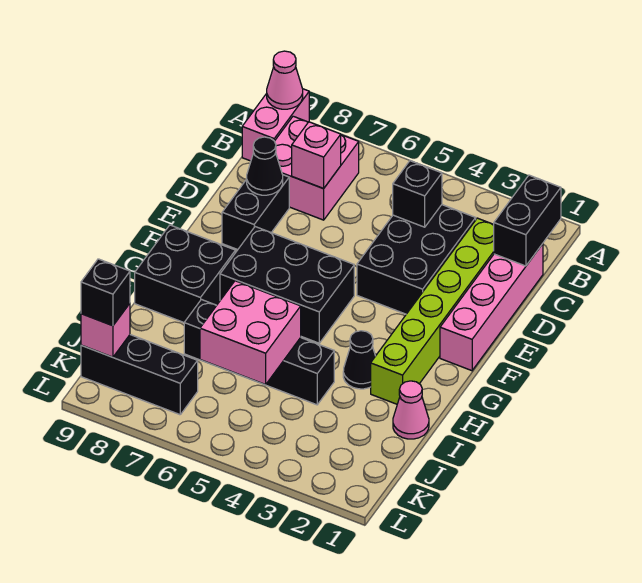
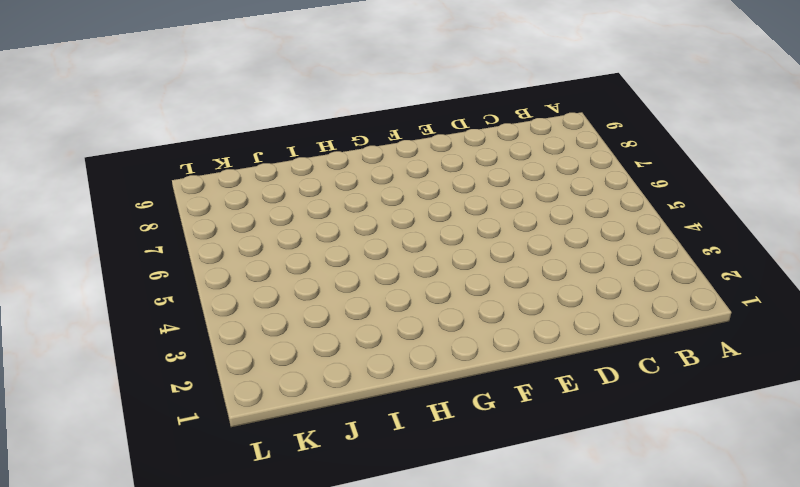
none -> pink 1x2 brick [242,89,309,161]
none -> pink 2x2 brick [275,116,359,220]
none -> pink 1x4 brick [440,244,543,371]

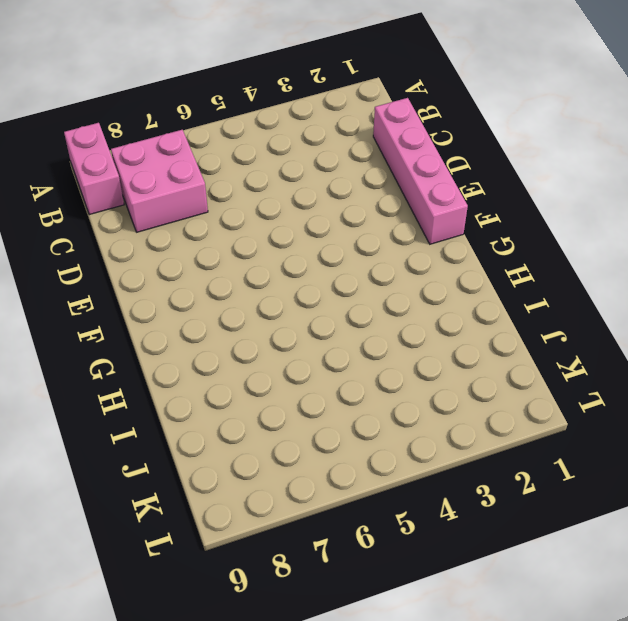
none -> lime 1x6 brick [371,218,494,404]
none -> black 2x3 brick [357,205,476,314]
none -> black 1x2 brick [222,175,289,250]

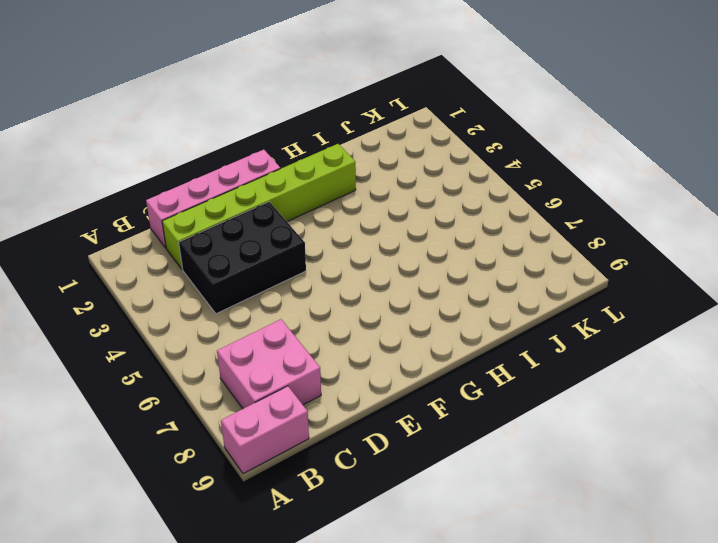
none -> black 1x2 brick [222,175,289,250]
none -> black 2x3 brick [220,227,354,343]
none -> black 2x2 brick [135,225,235,322]

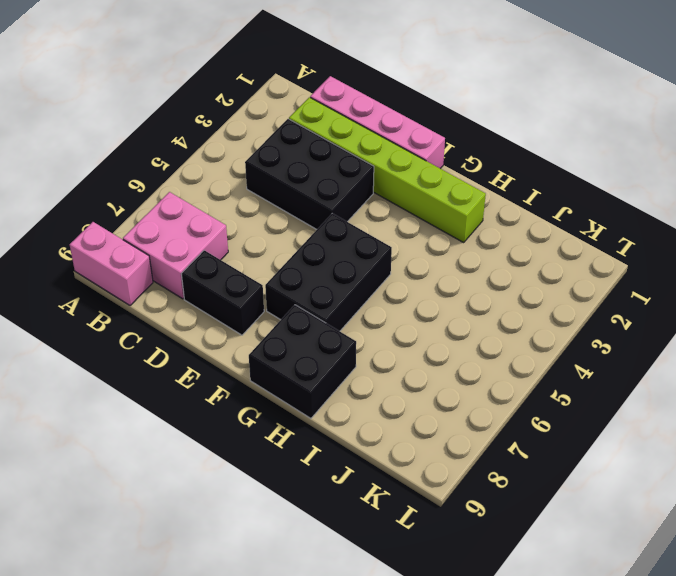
none -> black 1x1 cone [343,331,375,389]
none -> pink 1x1 cone [393,381,429,439]
none -> black 1x4 brick [184,300,334,405]

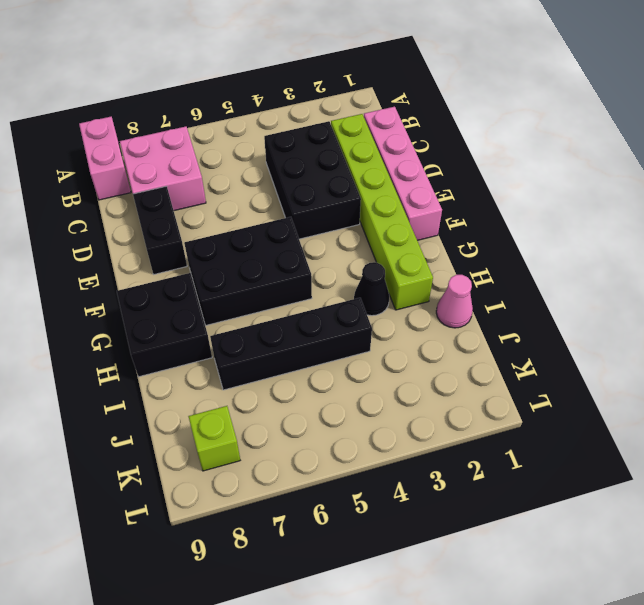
lime 1x1 brick [188,406,240,471] -> black 1x3 brick [81,335,198,415]
none -> pink 1x1 cone [267,51,303,109]
none -> black 1x2 brick [494,175,561,266]
none -> black 1x1 brick [393,161,442,227]

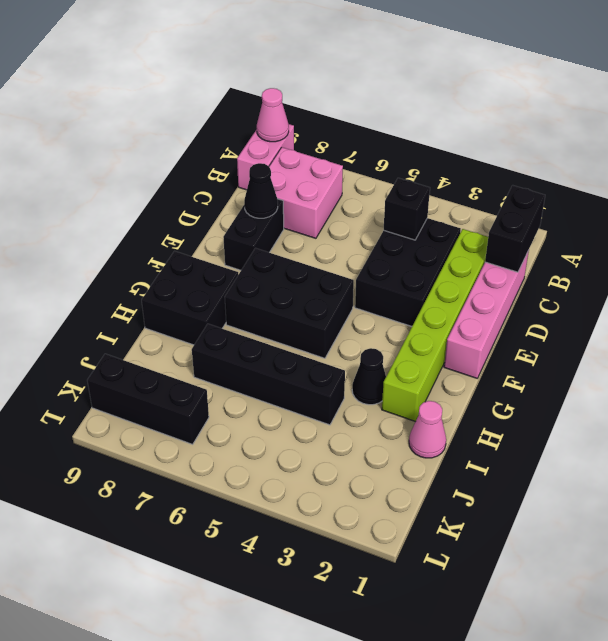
none -> pink 1x1 brick [292,122,341,188]
none -> pink 2x2 brick [200,281,301,385]
none -> pink 1x1 brick [81,303,130,357]

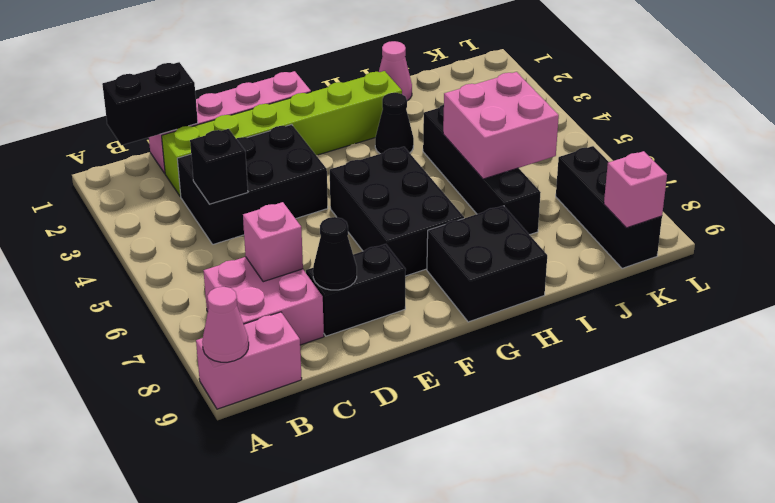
none -> black 1x1 brick [81,259,130,326]

